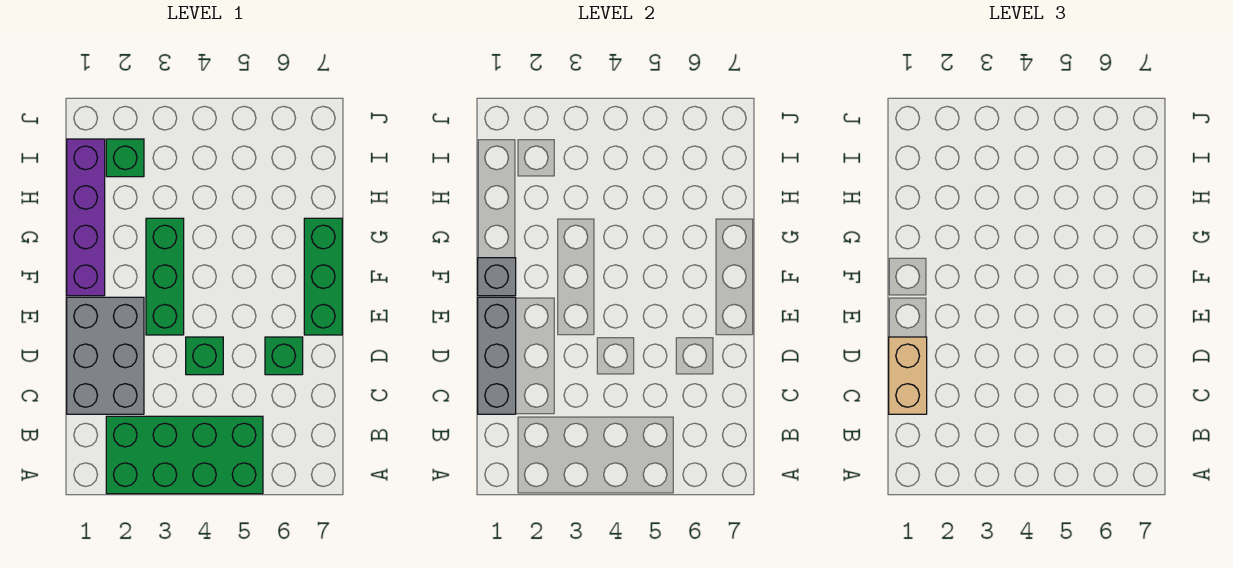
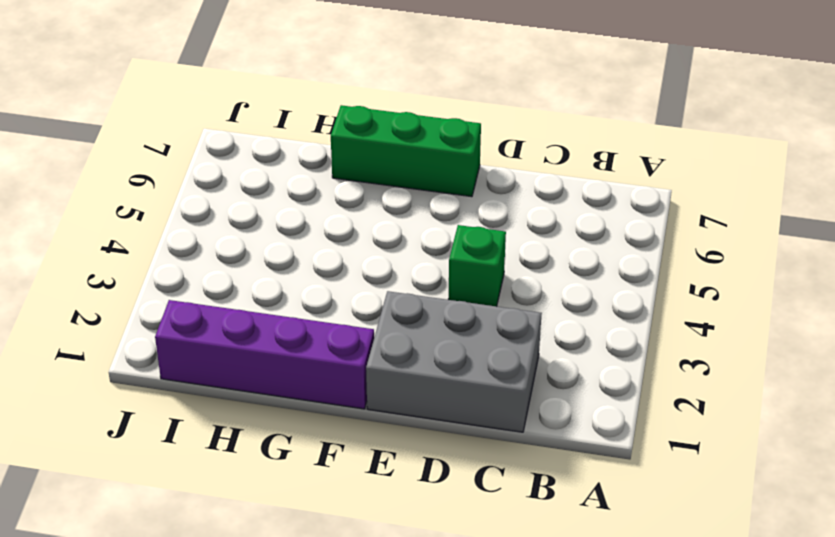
none -> green 2x4 brick [106,416,263,494]
none -> green 1x1 brick [265,337,303,375]

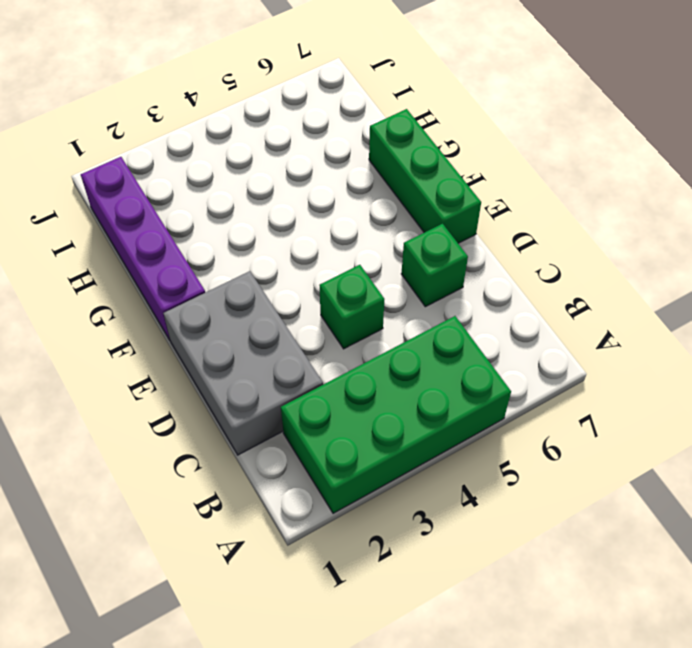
none -> green 1x3 brick [146,218,184,335]
none -> green 1x1 brick [106,139,144,177]

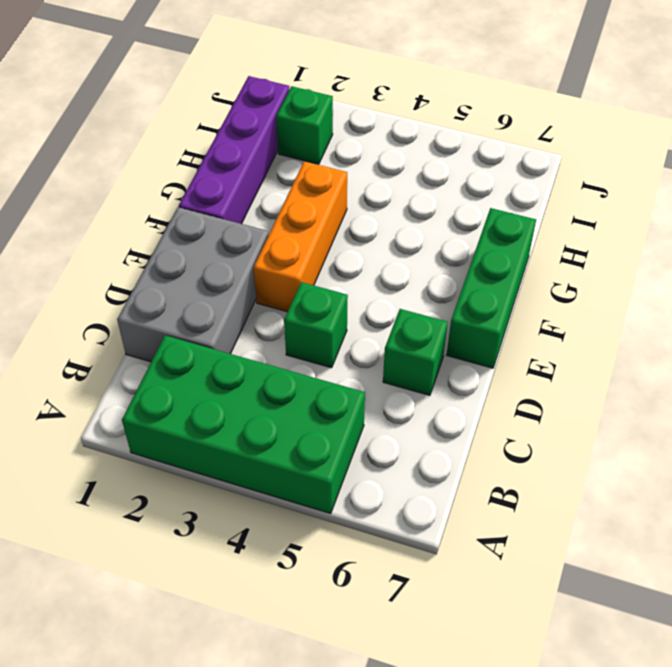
orange 1x3 brick [253,161,347,312] -> green 1x3 brick [146,218,184,335]
none -> grey 1x3 brick [478,297,516,414]
none -> grey 1x1 brick [478,258,516,296]

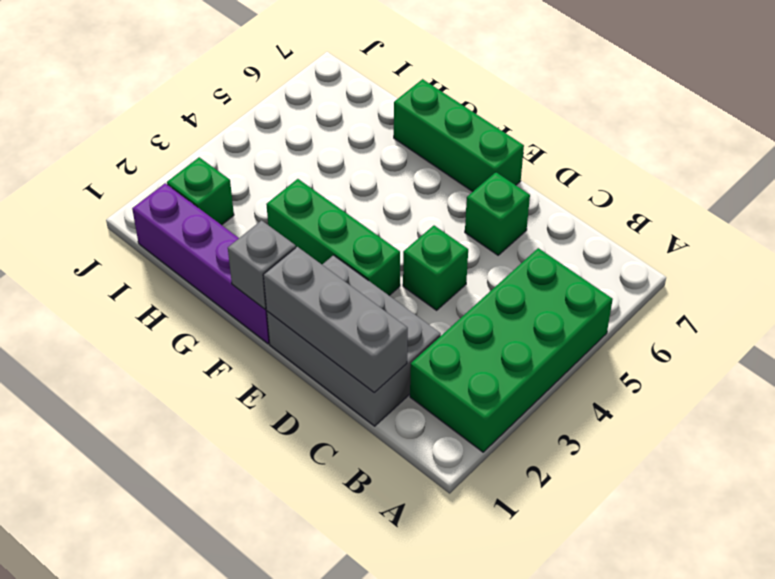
none -> tan 1x2 brick [889,337,927,414]

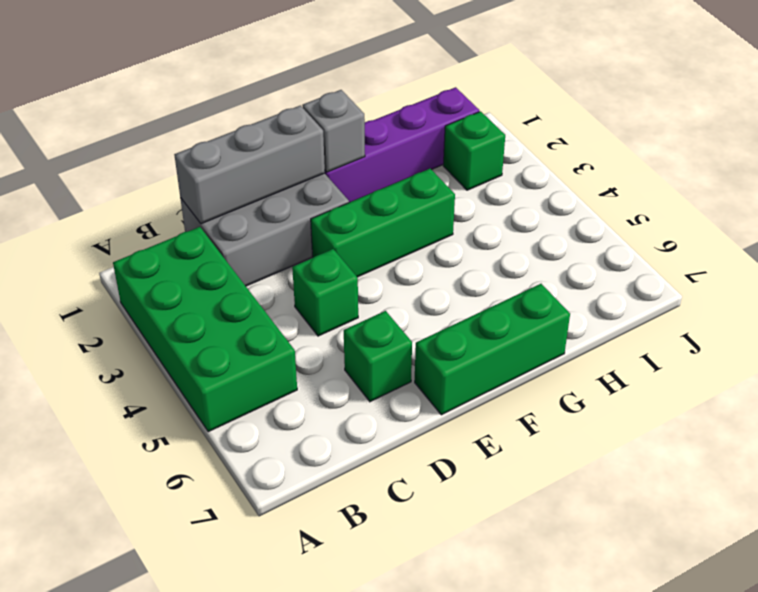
none -> tan 1x2 brick [889,337,927,414]

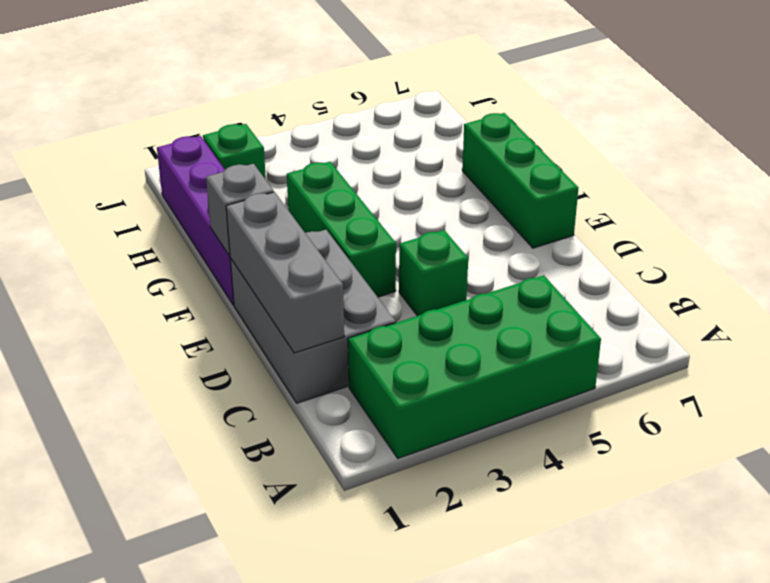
none -> green 1x1 brick [265,337,303,375]
none -> tan 1x2 brick [889,337,927,414]

